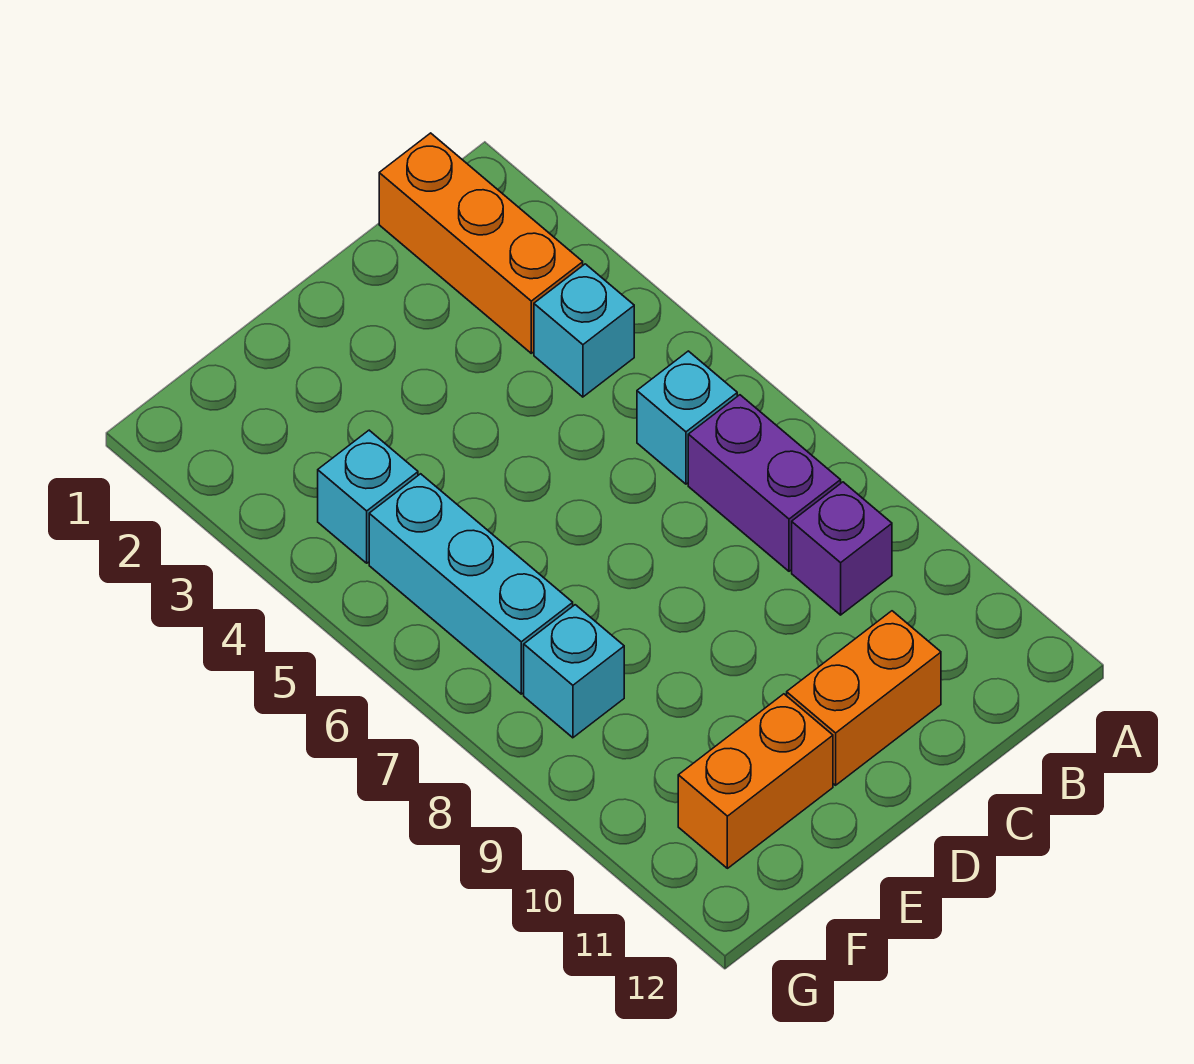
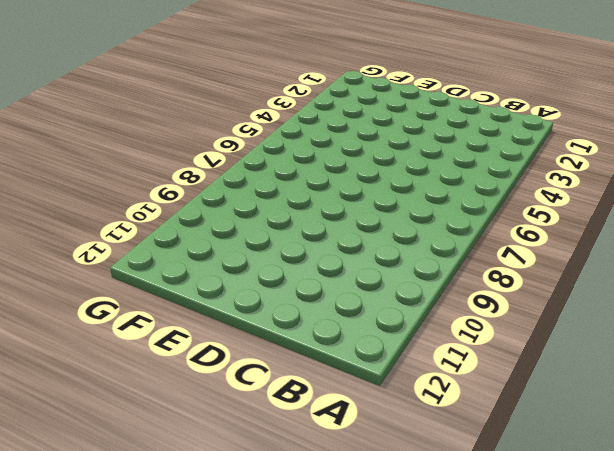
none -> orange 1x3 brick [379,133,583,353]
none -> cyan 1x1 brick [534,264,634,397]

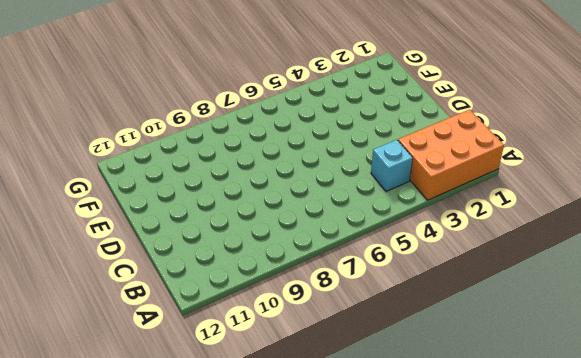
orange 2x3 brick [398,110,504,200] -> orange 1x3 brick [379,133,583,353]
none -> cyan 1x1 brick [637,351,737,484]
none -> purple 1x2 brick [688,395,841,571]

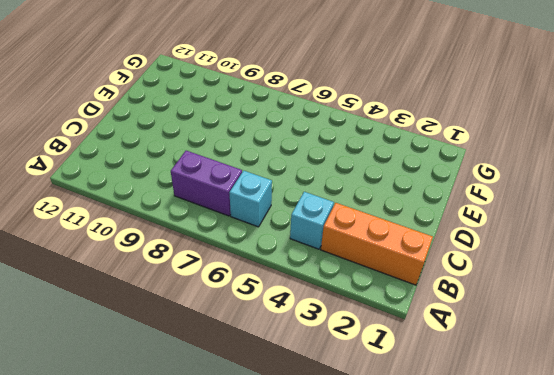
none -> purple 1x1 brick [792,482,892,615]
none -> orange 1x2 brick [787,611,941,785]

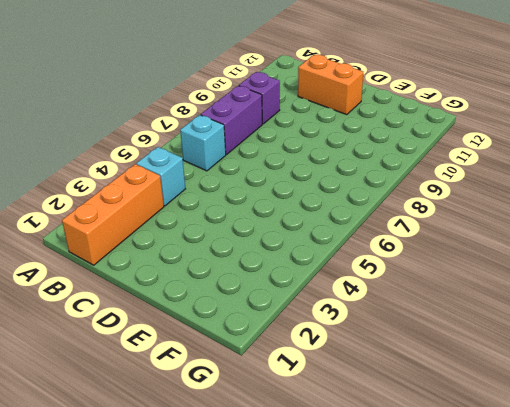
none -> orange 1x2 brick [678,694,833,868]
none -> cyan 1x1 brick [318,430,418,563]

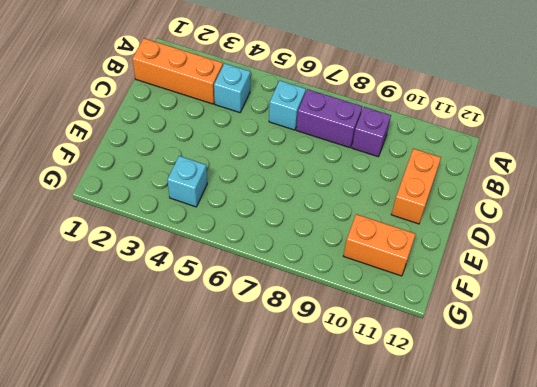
orange 1x2 brick [343,214,416,276] -> orange 1x2 brick turned to [678,694,833,868]
none -> cyan 1x3 brick [369,474,573,694]
none -> cyan 1x1 brick [524,605,624,738]

